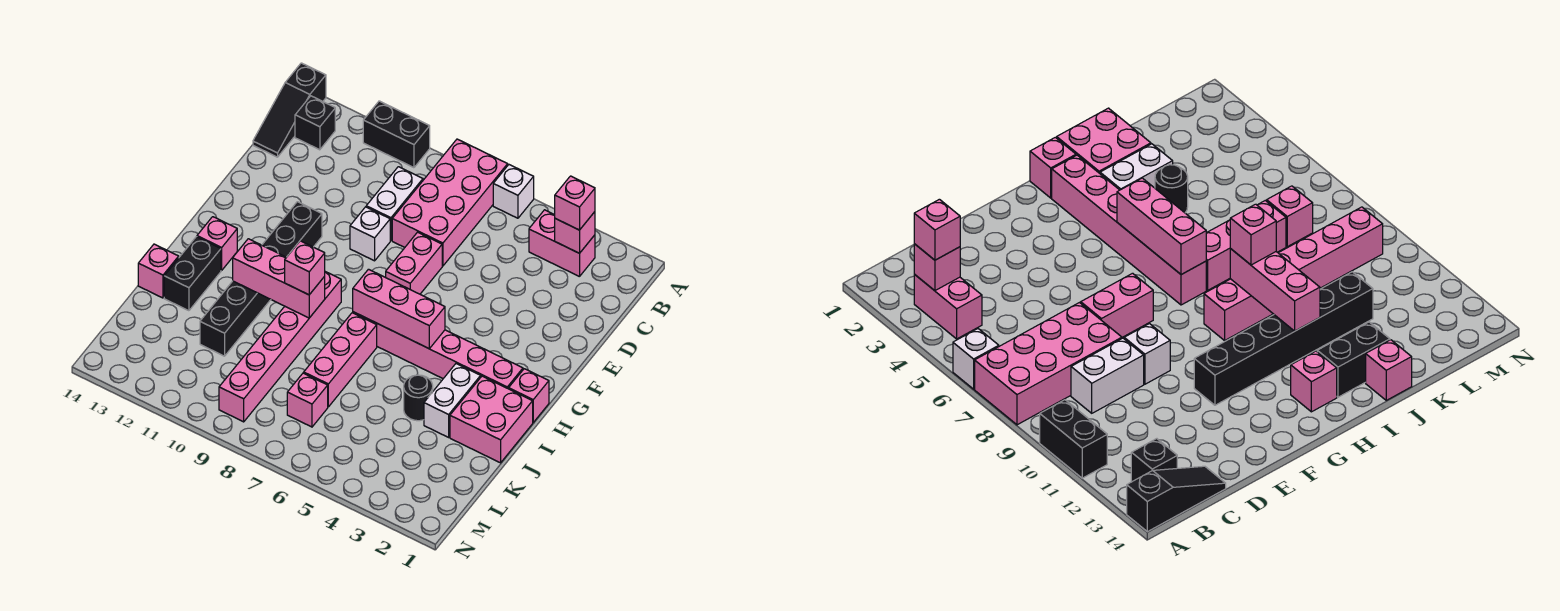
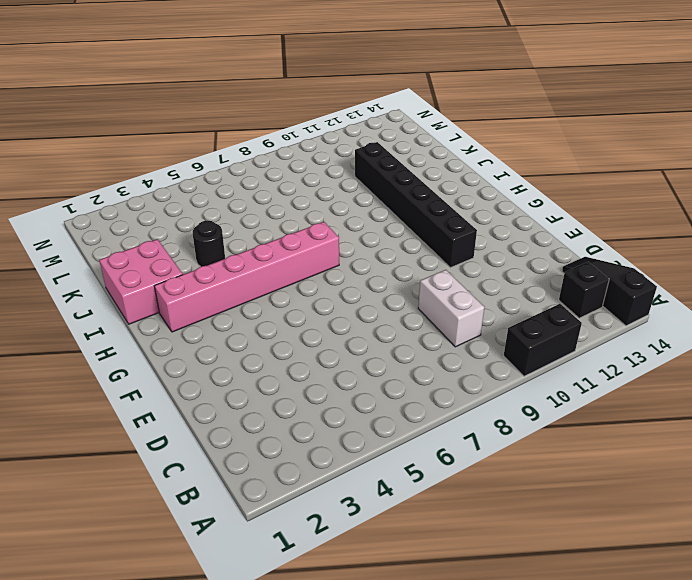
none -> white 1x1 brick [493,165,534,218]
none -> pink 2x4 brick [392,139,508,266]
none -> pink 1x2 brick [529,210,595,277]

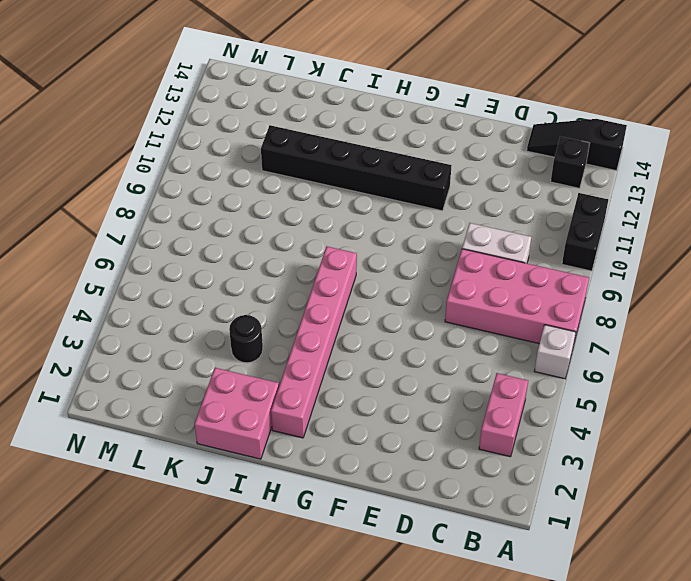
none -> pink 1x2 brick [386,232,442,294]
none -> white 1x1 brick [350,207,390,261]
none -> pink 1x1 brick [509,369,549,422]

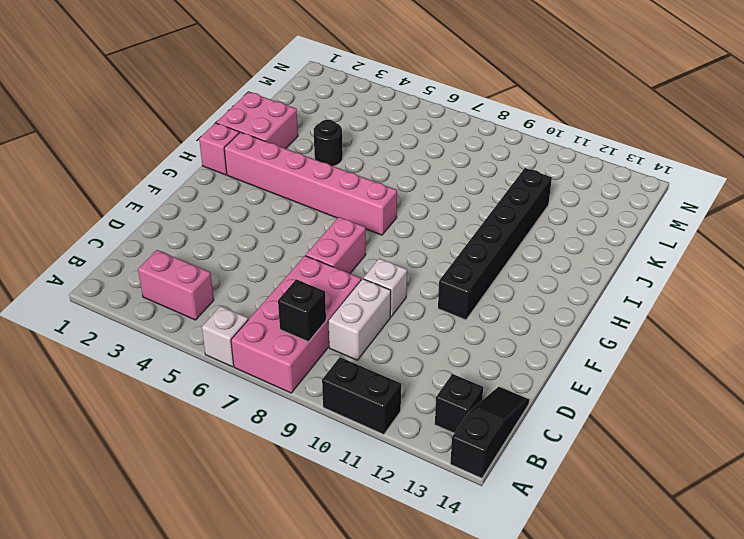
black 1x1 brick [278,279,326,342] -> none
none -> pink 1x6 brick [219,272,341,422]
none -> pink 1x1 brick [197,217,237,270]
none -> white 1x2 brick [424,364,481,437]

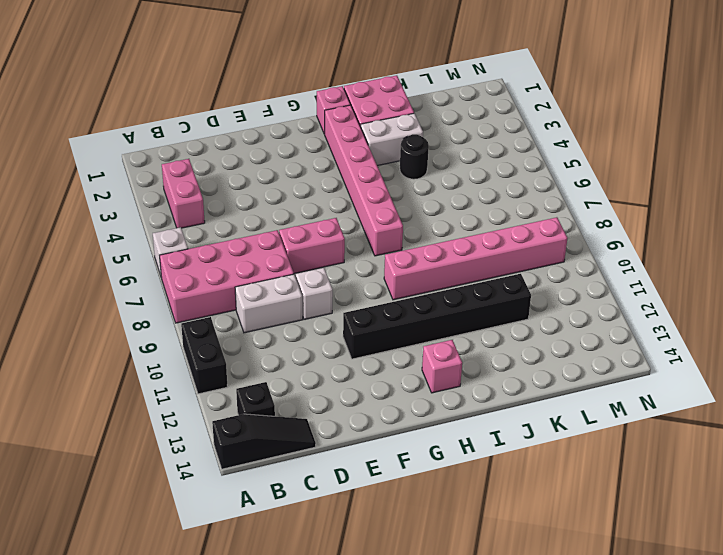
none -> pink 1x3 brick [304,313,377,407]
none -> black 1x2 brick [164,237,221,311]
none -> pink 1x1 brick [138,244,179,298]

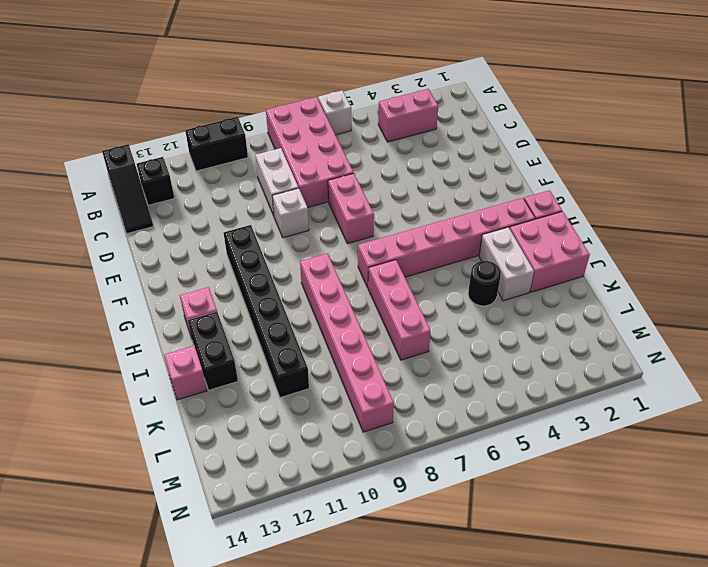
none -> pink 1x1 brick [287,373,328,427]
none -> pink 1x1 brick [555,212,595,253]
none -> pink 1x3 brick [353,269,445,349]

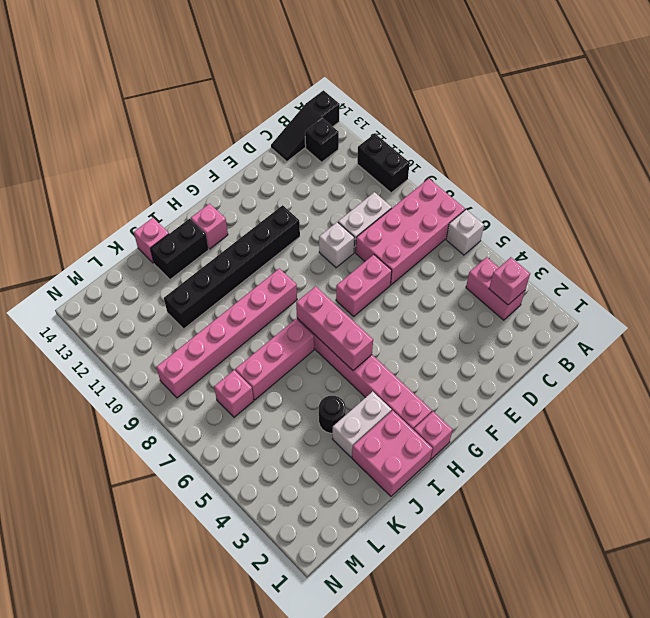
none -> pink 1x3 brick [233,239,325,318]
none -> pink 1x1 brick [555,176,595,230]
none -> pink 1x1 brick [285,241,325,295]

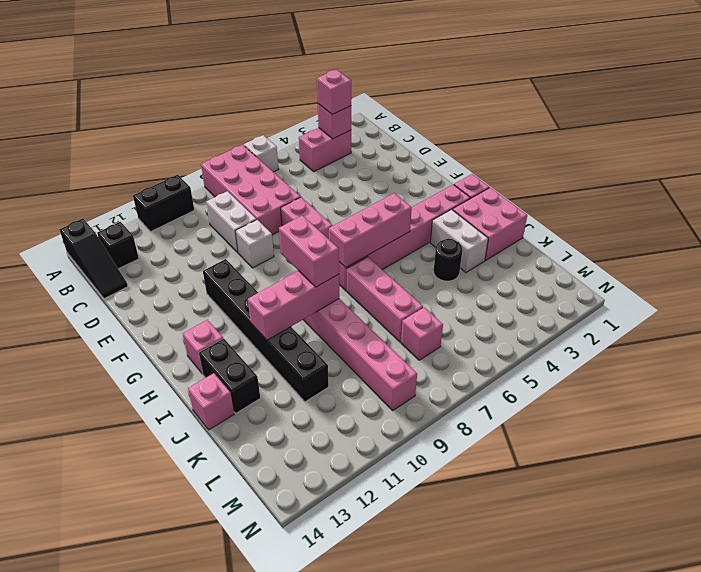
pink 1x2 brick [279,216,339,287] -> pink 1x1 brick [285,241,325,295]

